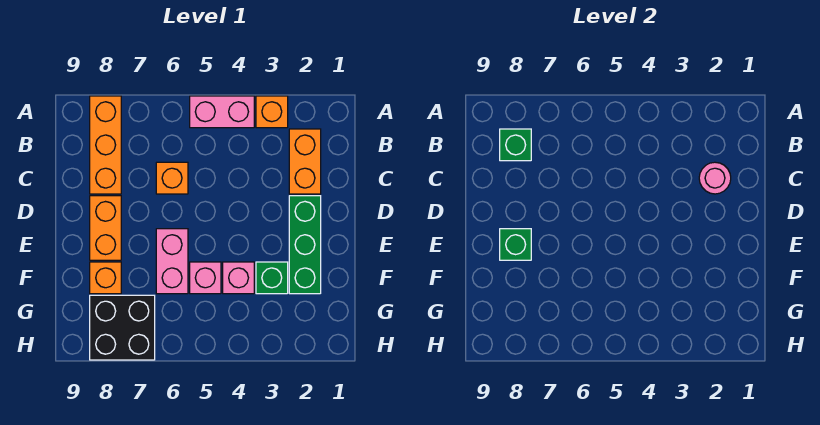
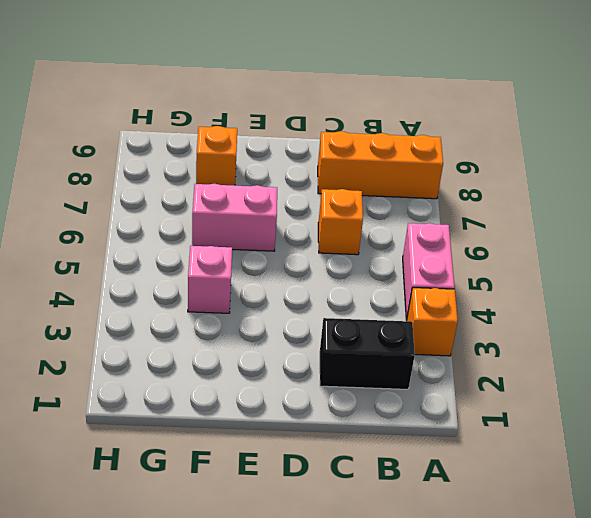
black 1x2 brick [320,318,415,389] -> orange 1x2 brick [289,129,321,194]
none -> green 1x3 brick [289,196,321,294]
none -> orange 1x2 brick [90,196,121,260]
none -> green 1x1 brick [256,262,288,294]

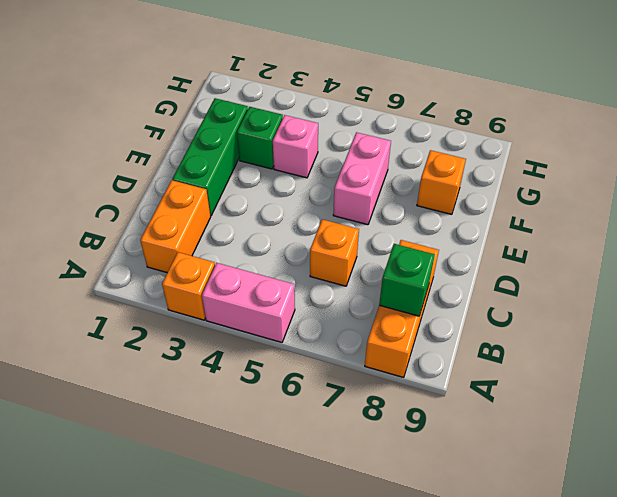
none -> orange 1x2 brick [90,196,121,260]
none -> pink 1x1 brick [190,262,221,294]
none -> black 2x2 brick [90,295,155,360]

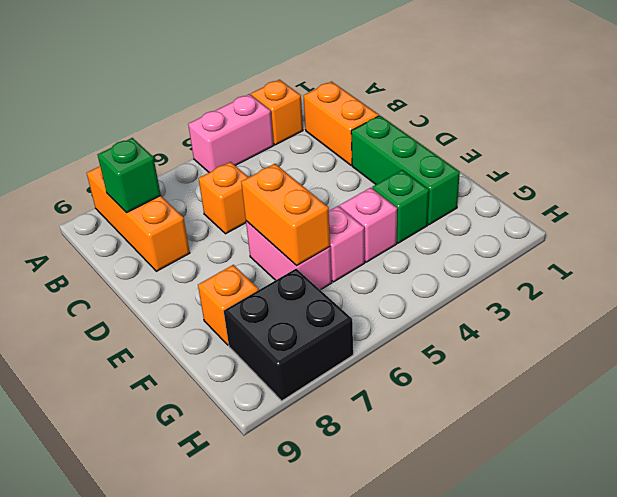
orange 1x2 brick [241,164,330,266] -> orange 1x2 brick moved to [90,196,121,260]
none -> pink 1x1 round brick [699,162,731,194]
none -> green 1x1 brick [500,229,531,260]

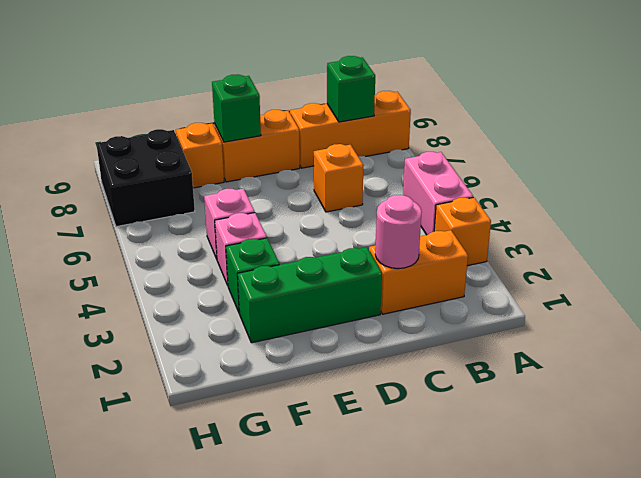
none -> pink 1x2 brick [156,229,188,294]

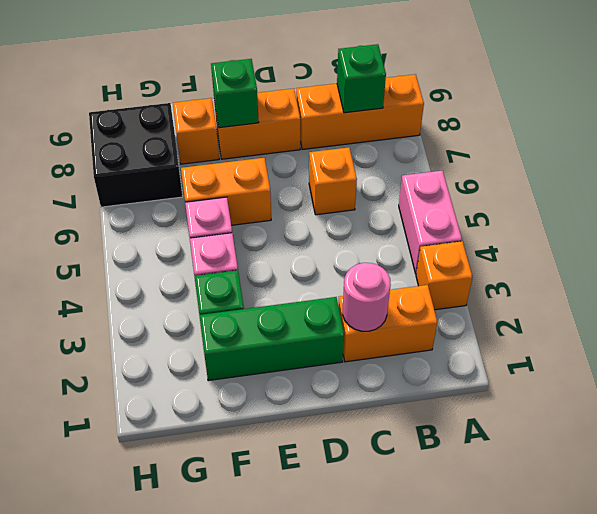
orange 1x2 brick [181,158,271,225] -> pink 1x2 brick [156,229,188,294]

